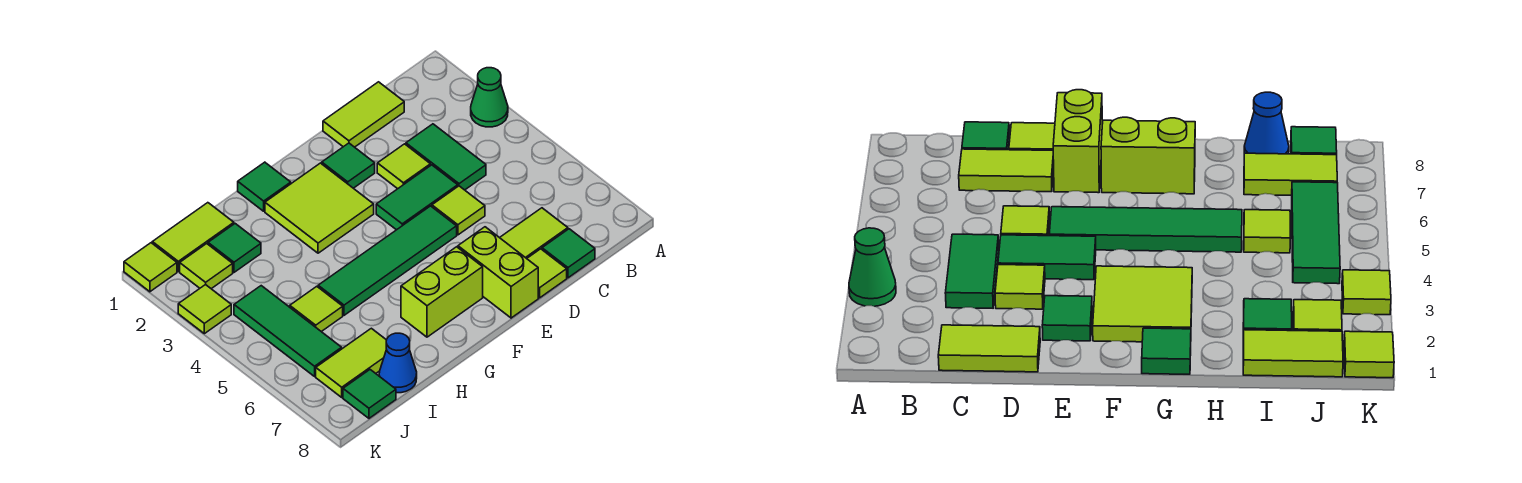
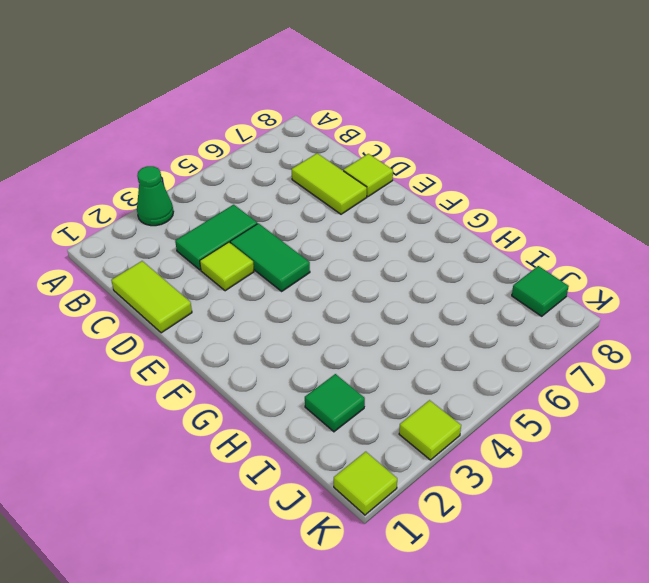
none -> green 1x1 tile [542,229,595,278]
none -> lime 1x1 tile [432,186,485,235]
none -> green 1x1 tile [322,143,375,188]

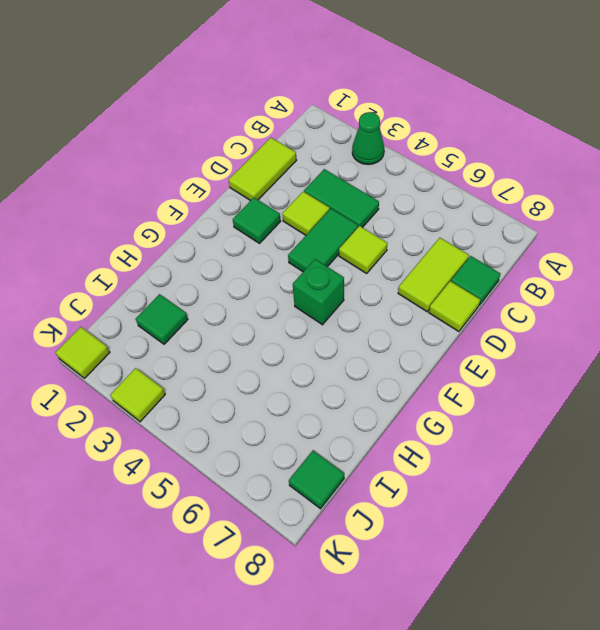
green 1x1 brick [293,259,344,325] -> green 1x4 tile [318,206,457,315]
none -> lime 1x2 brick [458,227,538,318]
none -> lime 2x2 tile [265,163,374,253]
none -> lime 1x2 brick [401,247,483,337]

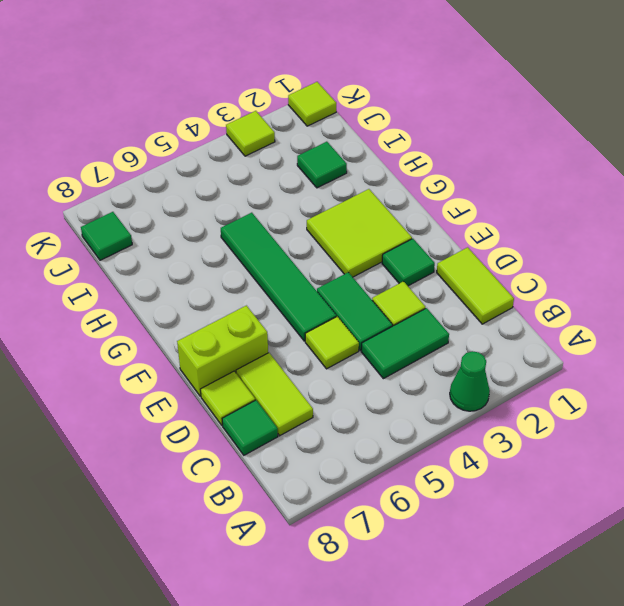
none -> lime 1x2 brick [401,247,483,337]
none -> green 1x1 tile [238,162,291,211]
none -> lime 1x2 tile [152,203,234,271]

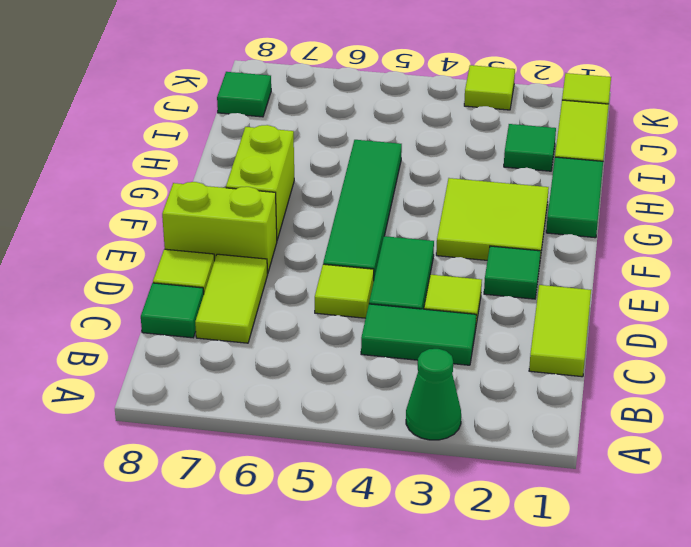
green 1x2 tile [546,157,603,238] -> green 1x1 tile [238,162,291,211]
none -> lime 1x1 tile [290,286,343,332]
none -> lime 1x2 tile [316,328,386,397]
none -> blue 1x1 cone [379,333,417,393]

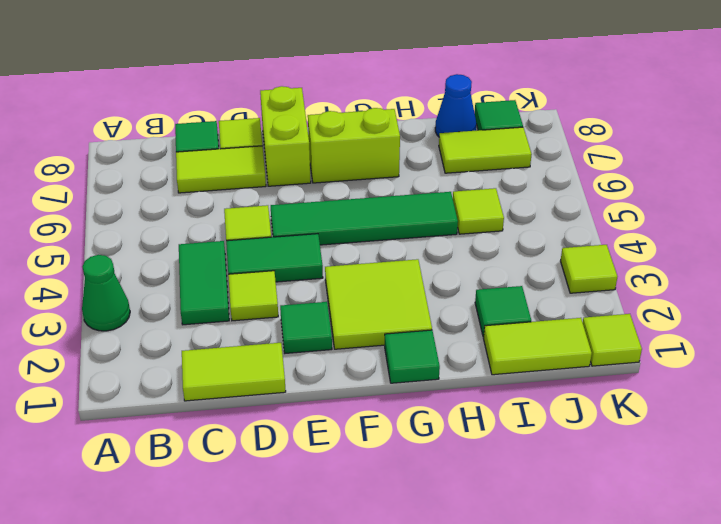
none -> lime 1x1 tile [180,244,233,289]
none -> green 1x3 tile [234,286,342,376]

